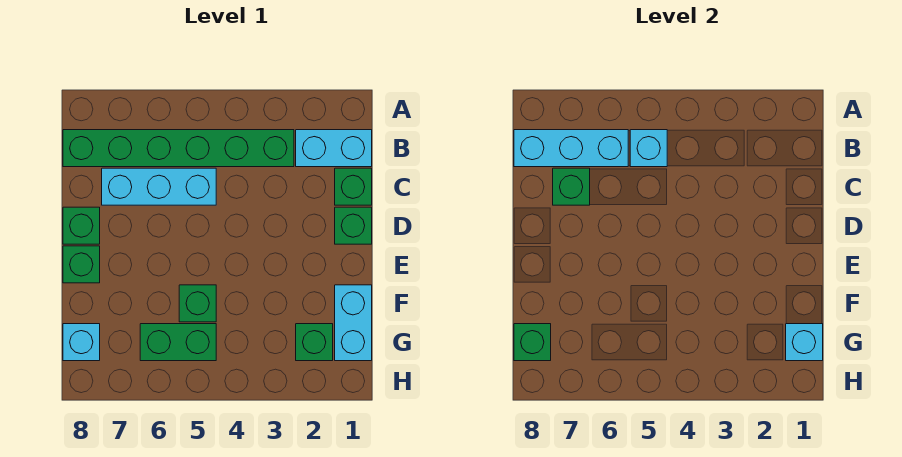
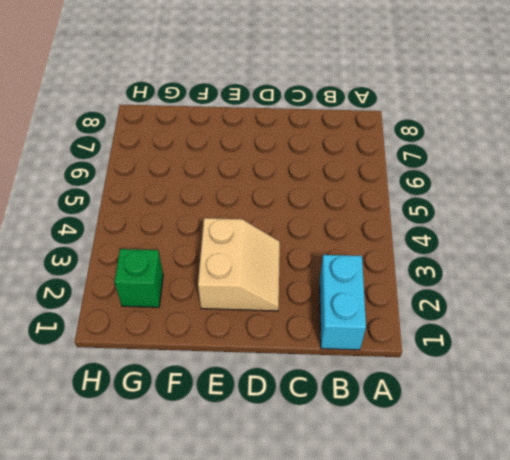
tan 2x2 slope [198,218,280,311] -> none
none -> green 1x6 brick [63,130,294,167]
none -> green 1x1 brick [335,168,372,205]
none -> cyan 1x3 brick [102,168,216,205]

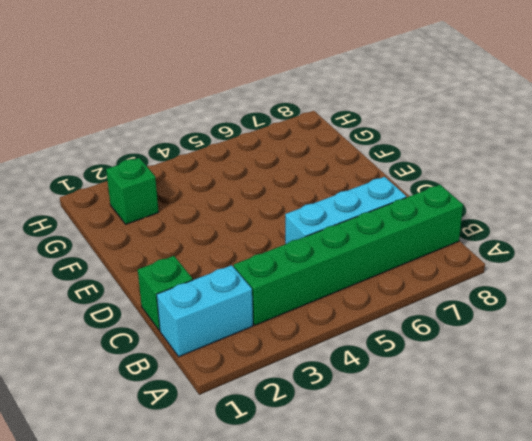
none -> green 1x1 brick [335,207,372,244]
none -> green 1x1 brick [63,207,100,244]
none -> green 1x1 brick [63,246,100,283]

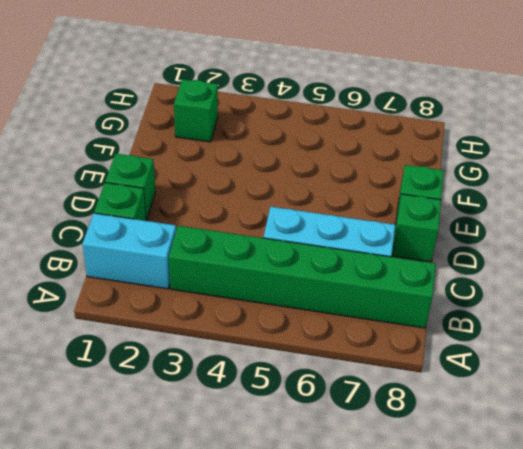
none -> cyan 1x2 brick [335,285,372,361]
none -> green 1x1 brick [179,285,216,322]
none -> green 1x2 brick [140,324,216,361]

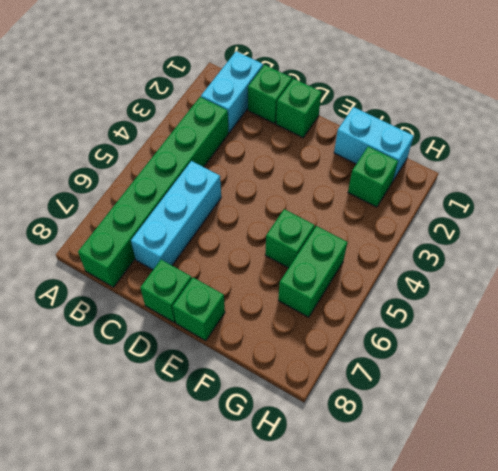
none -> cyan 1x1 brick [63,324,100,361]
none -> cyan 1x1 brick [630,130,667,167]
none -> cyan 1x3 brick [514,130,628,167]

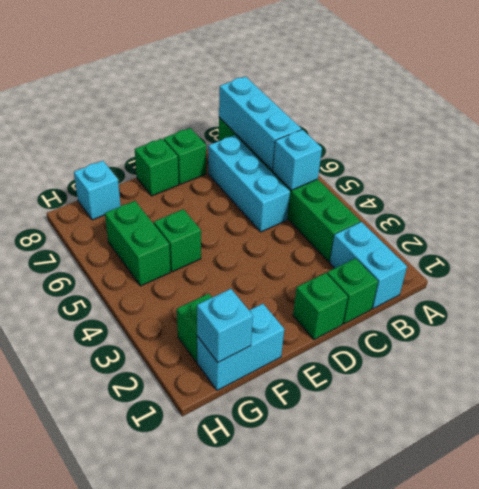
none -> green 1x1 brick [553,168,590,205]
none -> green 1x1 brick [514,324,551,361]

